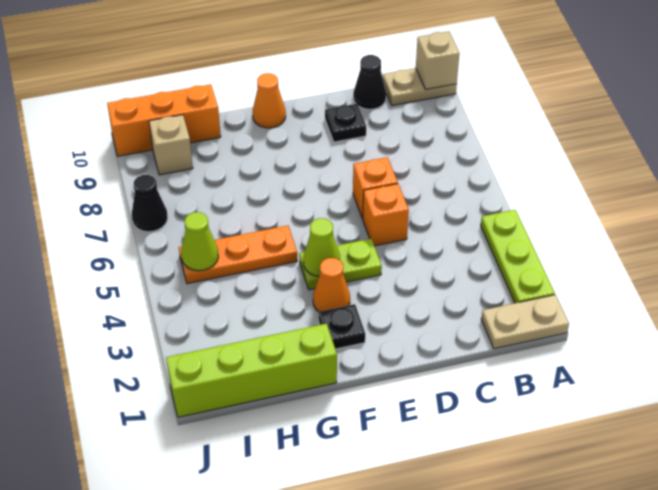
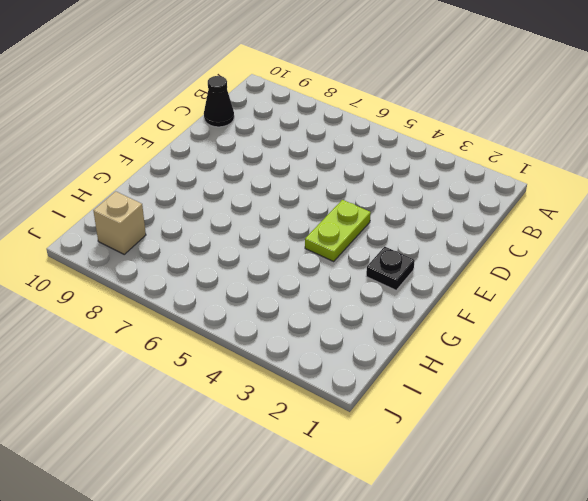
none -> tan 1x2 plate [481,295,569,349]
none -> lime 1x3 plate [481,210,555,303]
none -> tan 1x2 plate [383,68,457,106]

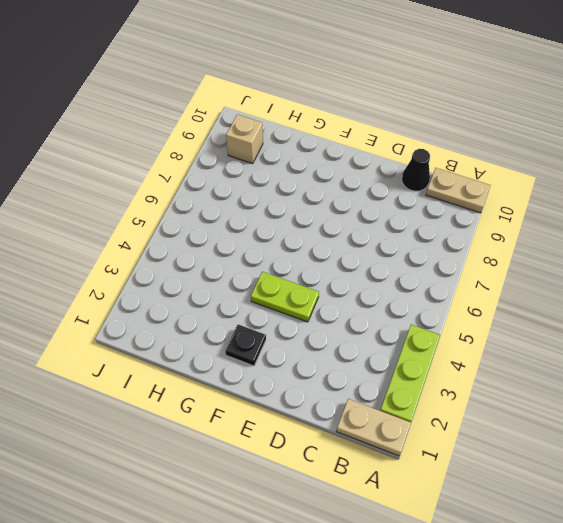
none -> orange 1x1 brick [363,184,409,246]
none -> orange 1x1 brick [353,157,398,219]
none -> black 1x1 plate [325,104,366,142]

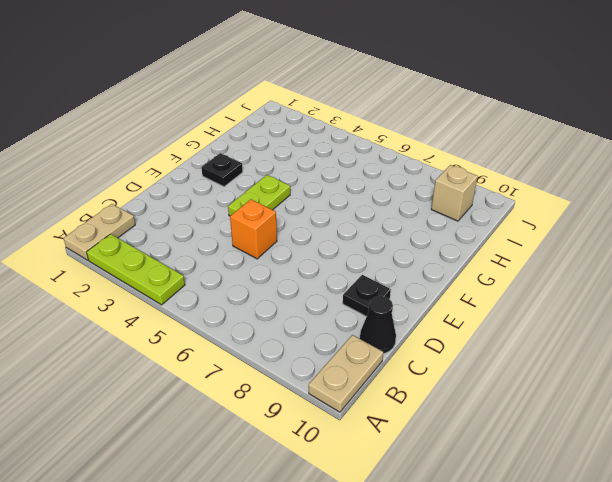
none -> orange 1x1 brick [353,157,398,219]
none -> orange 1x1 cone [313,258,350,312]
none -> orange 1x1 cone [253,73,286,128]

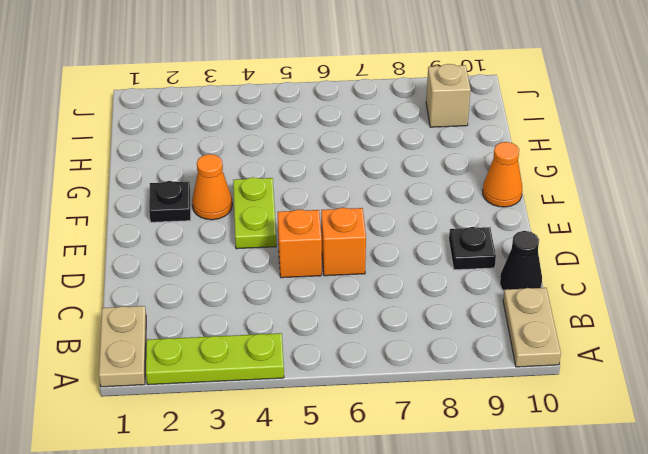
none -> lime 1x4 brick [166,324,337,417]
none -> orange 1x3 plate [179,226,297,284]
none -> orange 1x3 brick [107,84,221,156]

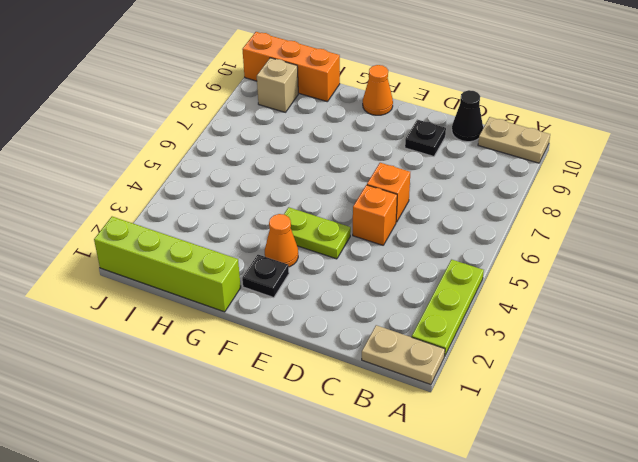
none -> orange 1x3 plate [179,226,297,284]
none -> black 1x1 cone [132,175,168,232]
none -> tan 1x1 brick [416,32,460,89]

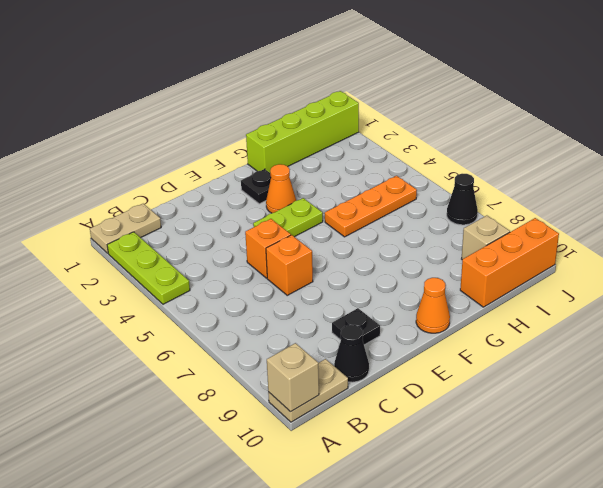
none -> lime 1x1 cone [303,218,340,277]
none -> lime 1x1 cone [181,212,218,271]

